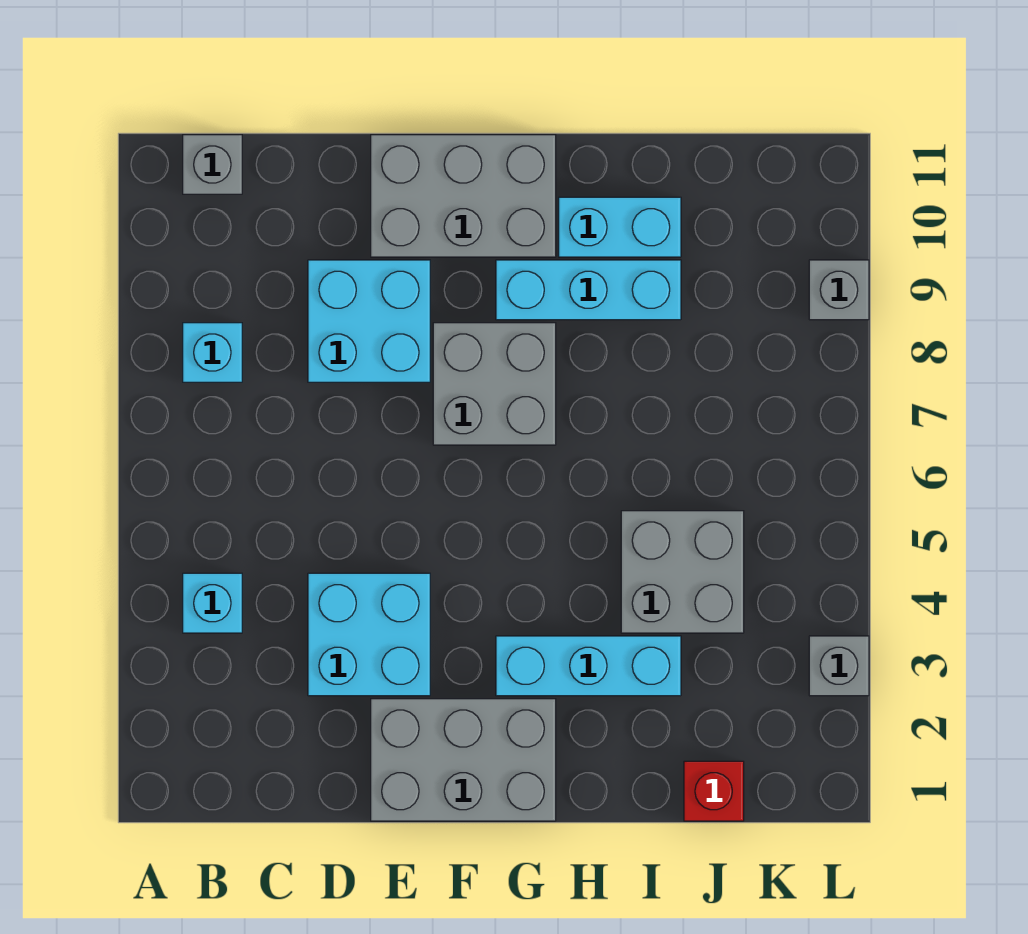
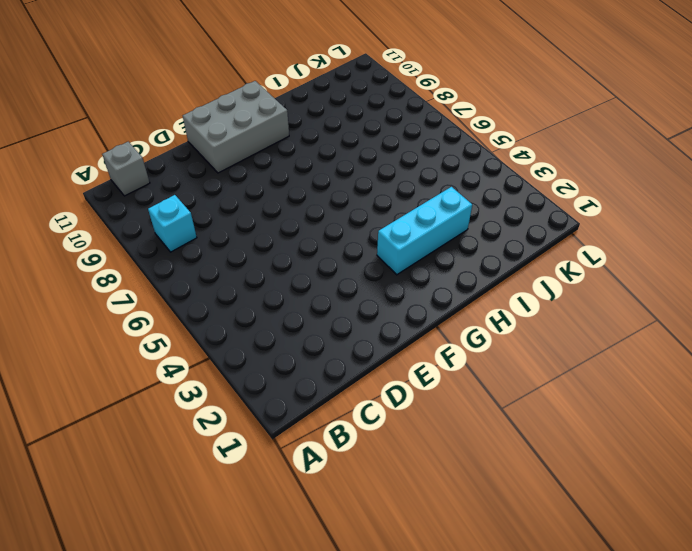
none -> cyan 1x1 brick [183,573,242,633]
none -> cyan 2x2 brick [308,573,430,696]
none -> cyan 2x2 brick [308,260,430,382]

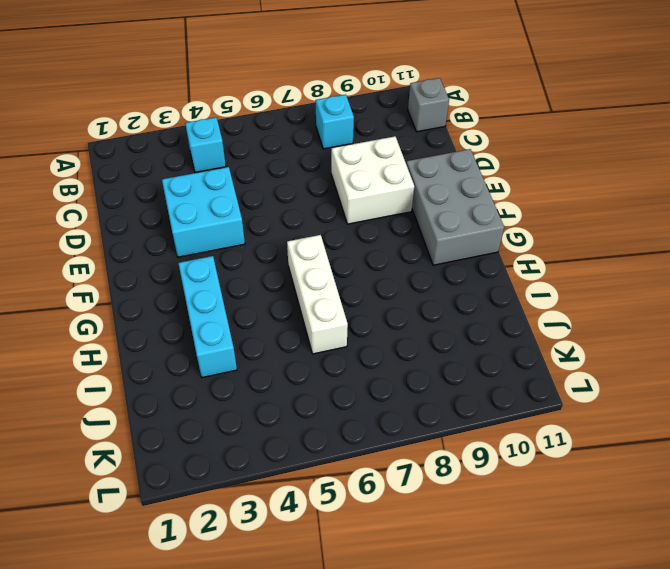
white 2x2 brick [331,136,414,224] -> cyan 2x2 brick [308,260,430,382]
white 1x3 brick [287,235,348,354] -> none
none -> grey 2x3 brick [371,699,556,821]
none -> grey 2x2 brick [433,323,556,445]
none -> cyan 1x3 brick [496,260,681,320]

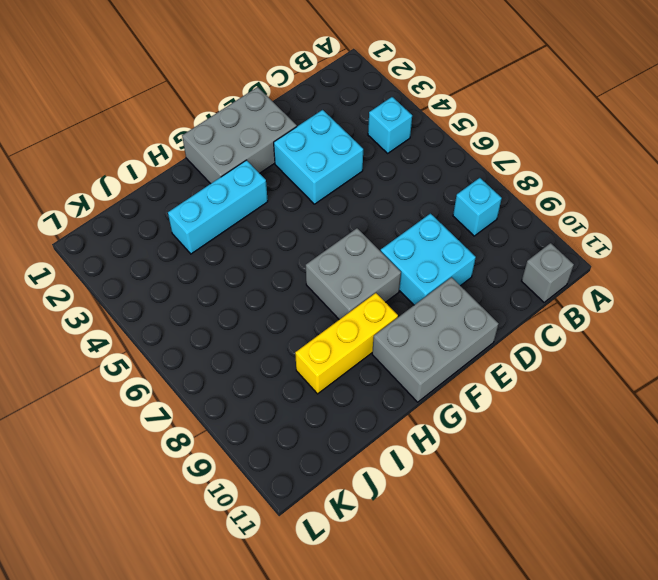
yellow 1x3 brick [295,293,398,394] -> cyan 1x3 brick [496,260,681,320]
none -> cyan 1x2 brick [559,197,681,257]
none -> grey 2x2 brick [621,511,744,633]
none -> red 1x1 brick [684,761,744,821]

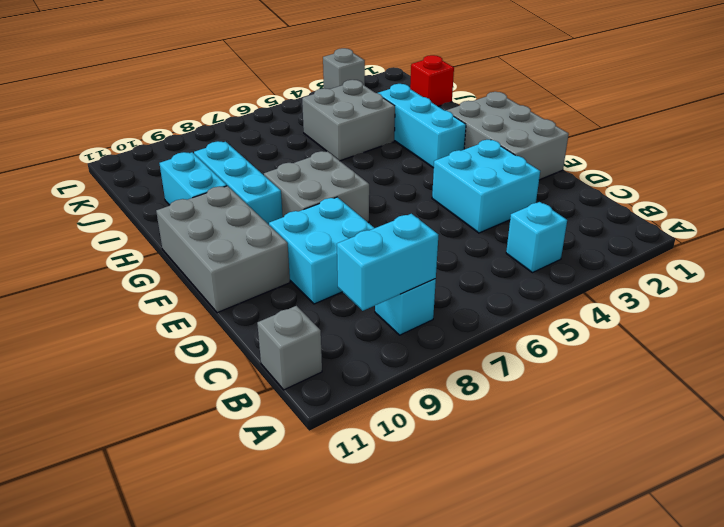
cyan 1x2 brick [337,214,438,311] -> none
none -> grey 1x1 brick [809,260,869,320]

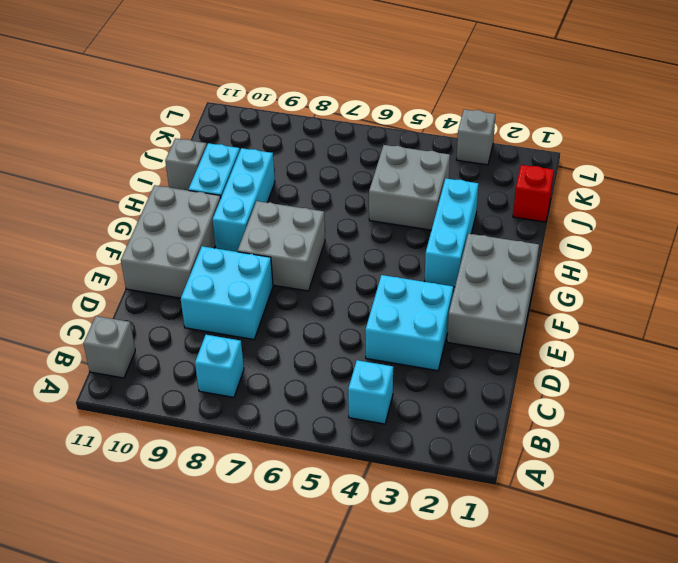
grey 1x1 brick [165,138,207,190] -> grey 1x1 brick moved to [809,260,869,320]

